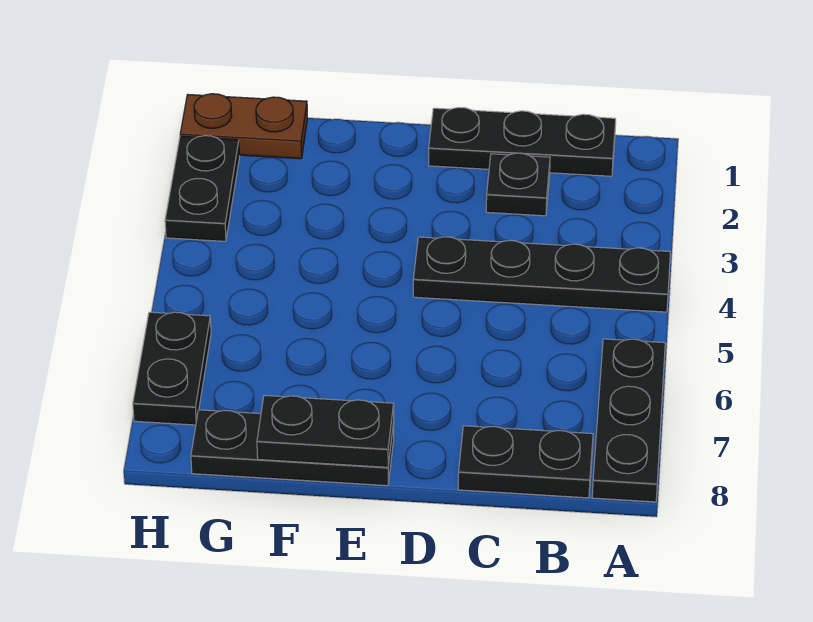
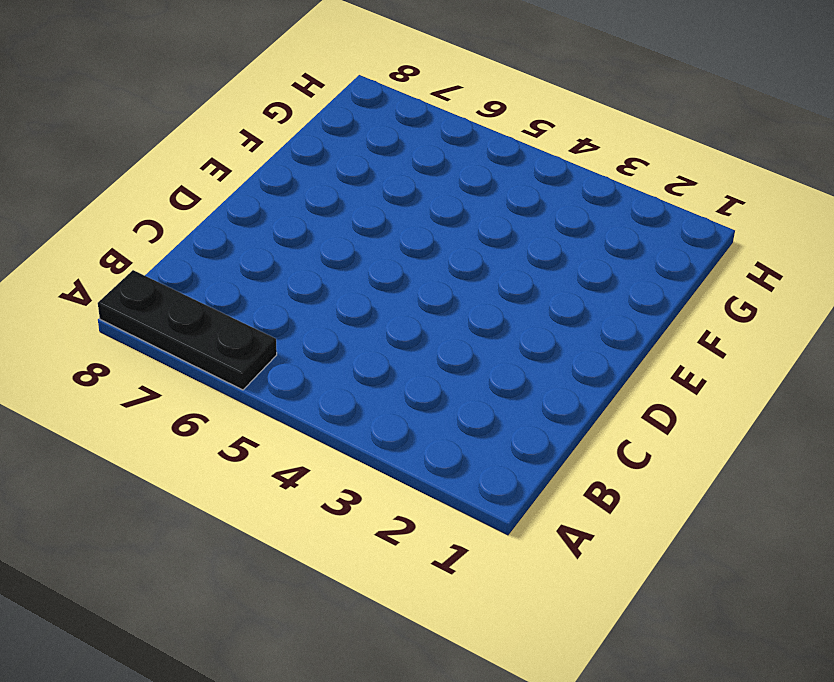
none -> black 1x4 plate [413,237,670,312]
none -> black 1x3 plate [429,108,616,176]

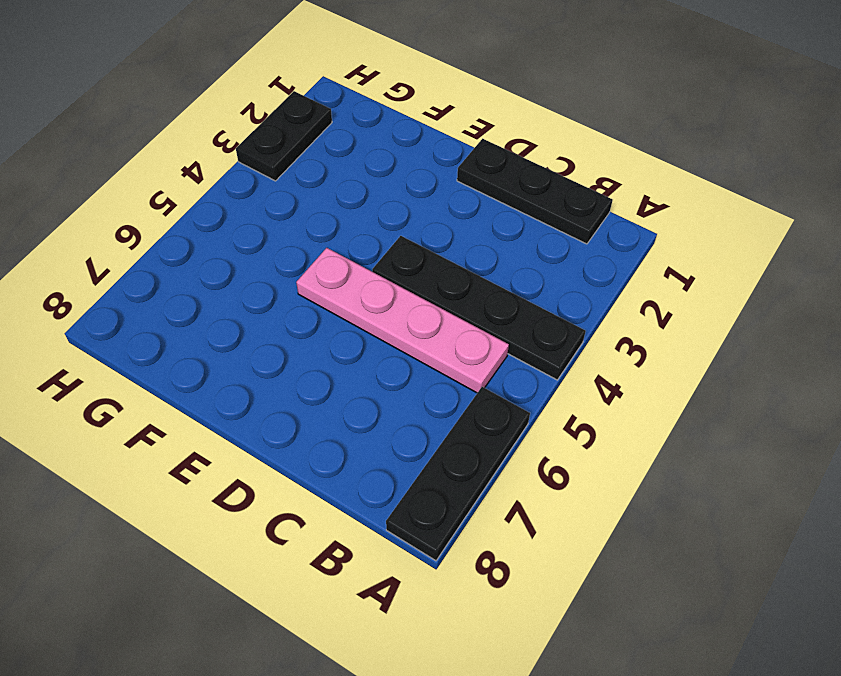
pink 1x4 plate [296,248,509,393] -> none
none -> black 1x2 plate [458,426,593,498]
none -> black 1x1 plate [486,153,550,216]

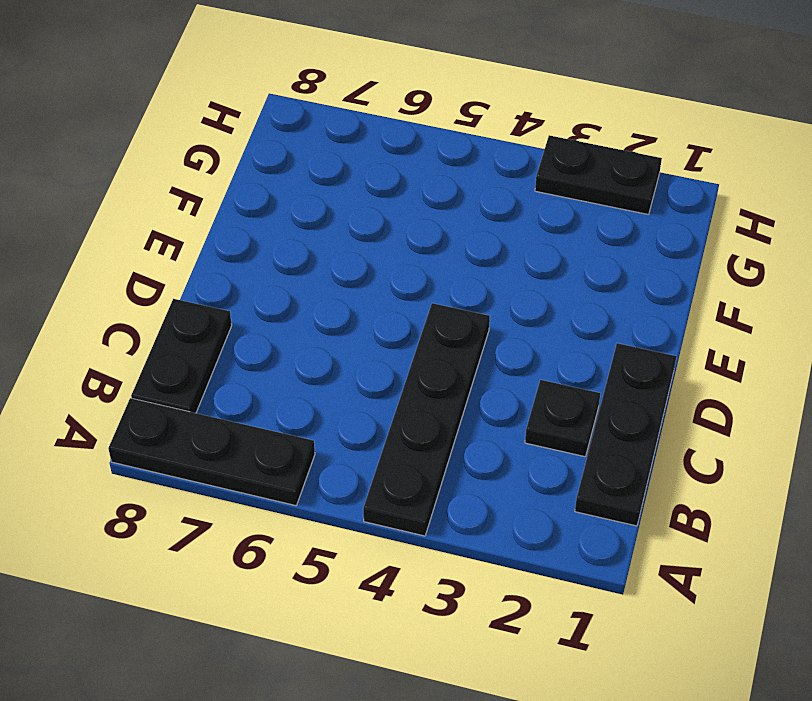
none -> black 1x3 plate [191,410,394,486]
none -> brown 1x2 plate [180,94,307,159]

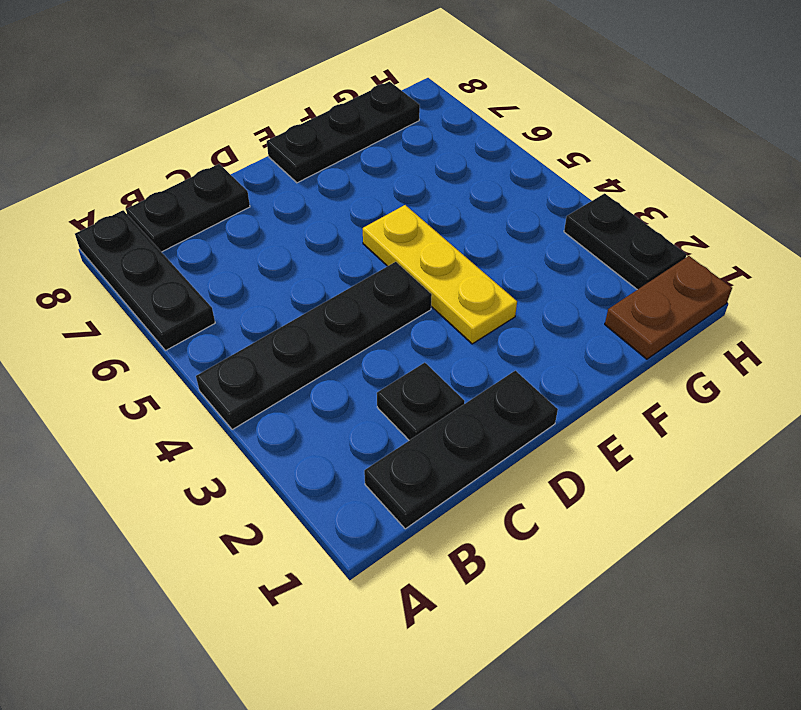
yellow 1x3 plate [363,205,517,344] -> none
none -> black 1x2 plate [133,312,211,425]
none -> black 1x2 plate [257,395,394,467]

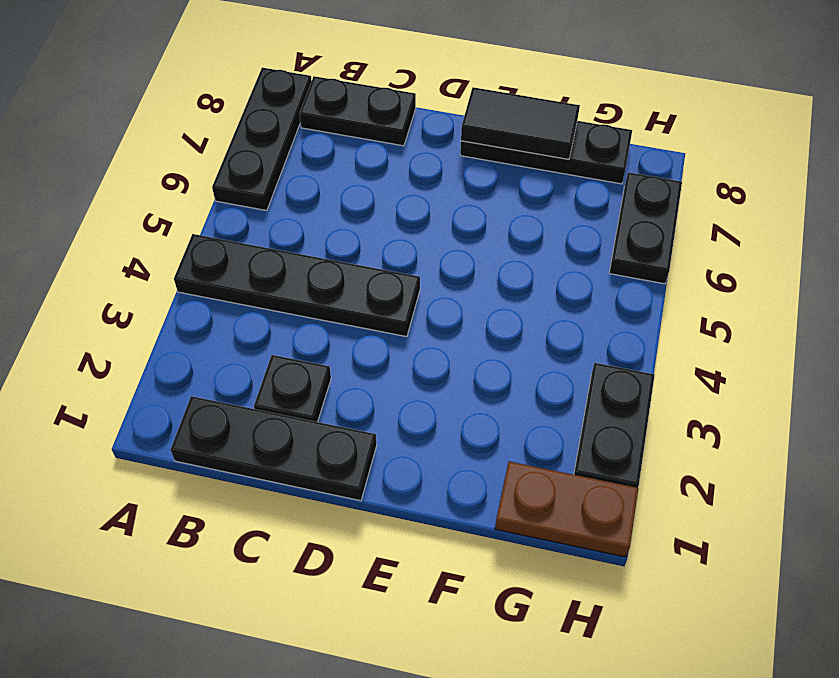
black 1x2 tile [461,87,580,159] -> black 1x2 plate [257,395,394,467]

